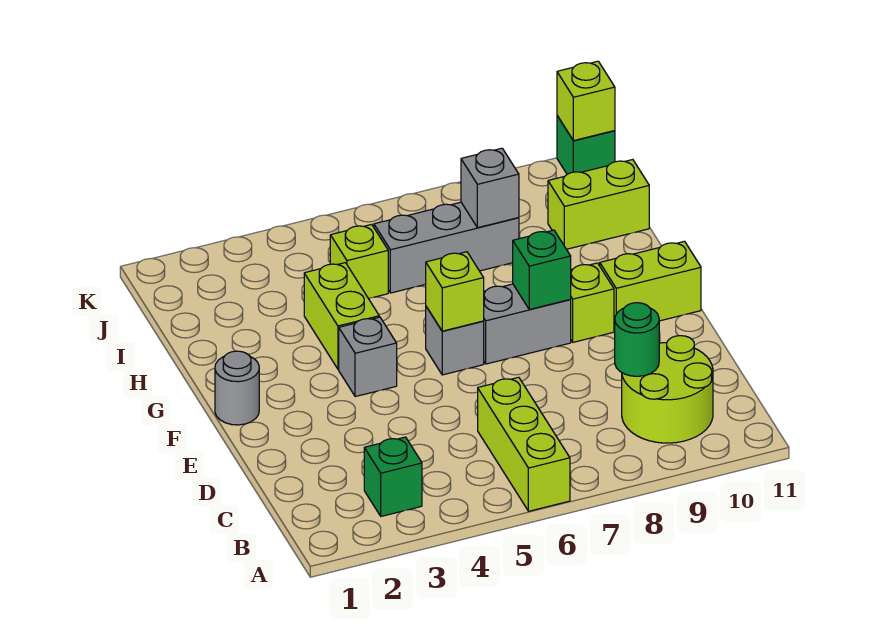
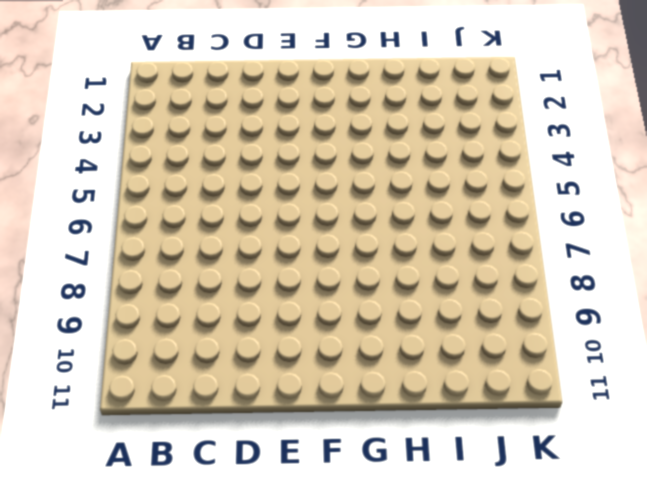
none -> lime 1x3 brick [478,377,570,511]
none -> green 1x1 brick [364,437,422,516]
none -> lime 2x2 round brick [622,336,713,443]

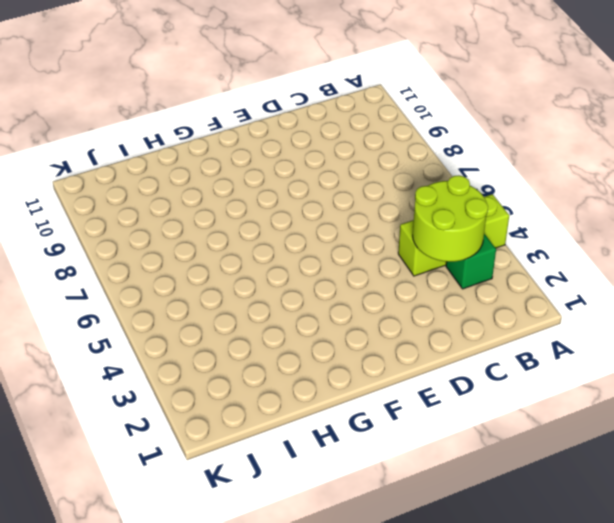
lime 1x3 brick [398,194,509,276] -> lime 1x3 brick moved to [478,377,570,511]
lime 2x2 round brick [413,175,488,262] -> lime 2x2 round brick moved to [622,336,713,443]
none -> grey 1x1 round brick [215,351,259,425]
none -> grey 1x1 brick [339,317,397,397]
none -> grey 1x1 brick [426,307,484,375]

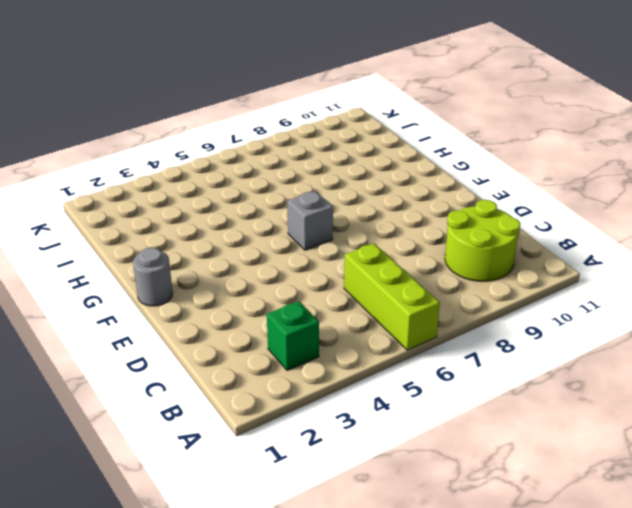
none -> grey 1x1 brick [339,317,397,397]
none -> grey 1x2 brick [484,284,571,364]
none -> lime 1x1 brick [570,263,614,342]

